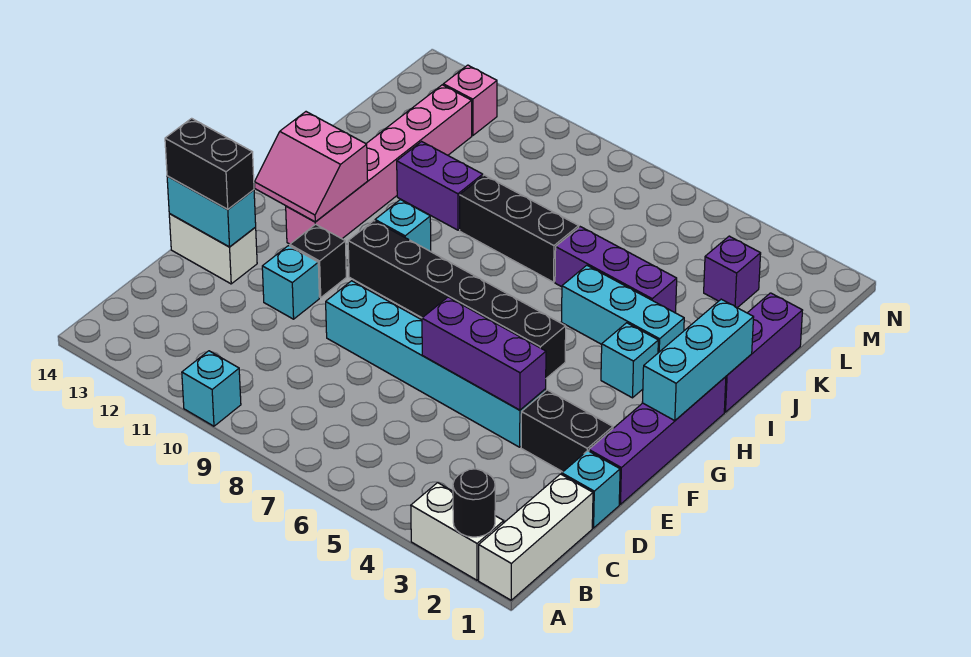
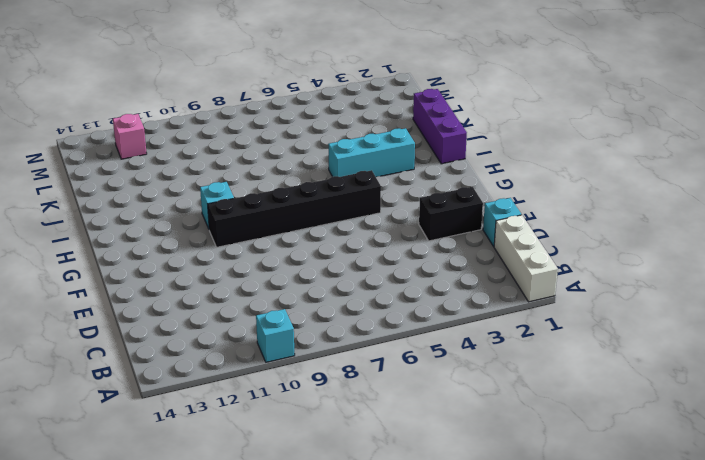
none -> white 1x2 brick [411,483,504,580]
none -> purple 1x4 brick [589,377,726,504]
none -> cyan 1x6 brick [326,281,546,447]

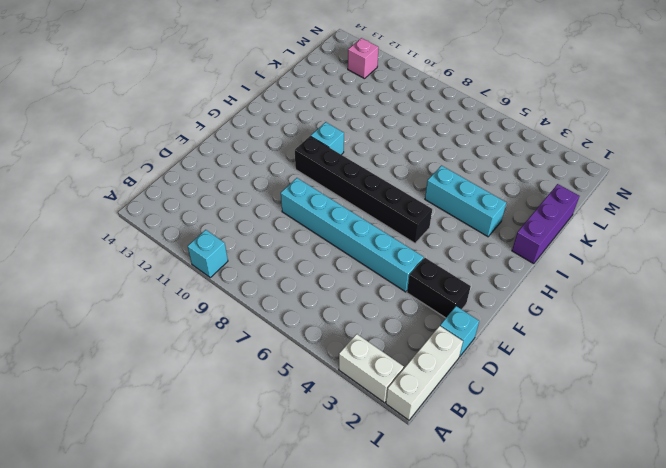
none -> purple 1x4 brick [589,377,726,504]
none -> cyan 1x1 brick [262,246,319,319]
none -> white 1x2 brick [169,214,257,284]

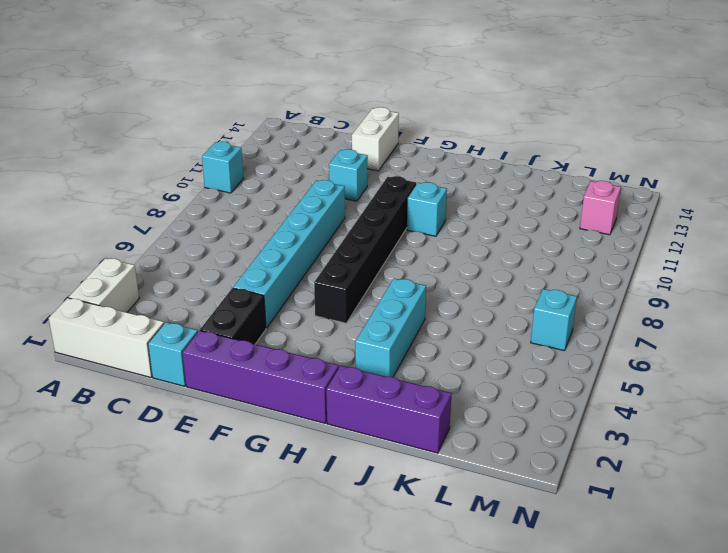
cyan 1x1 brick [531,289,577,351] -> cyan 1x1 brick moved to [601,323,658,398]
none -> black 1x1 brick [290,224,346,297]
none -> pink 1x6 brick [286,85,472,244]
none -> purple 1x3 brick [555,227,677,313]

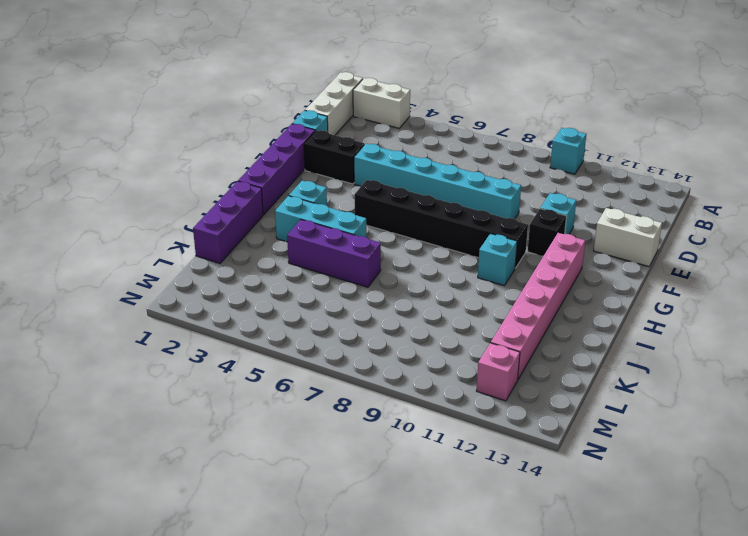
none -> black 1x3 brick [460,175,579,282]
none -> purple 1x2 brick [397,142,483,230]
none -> purple 1x1 brick [704,236,761,308]

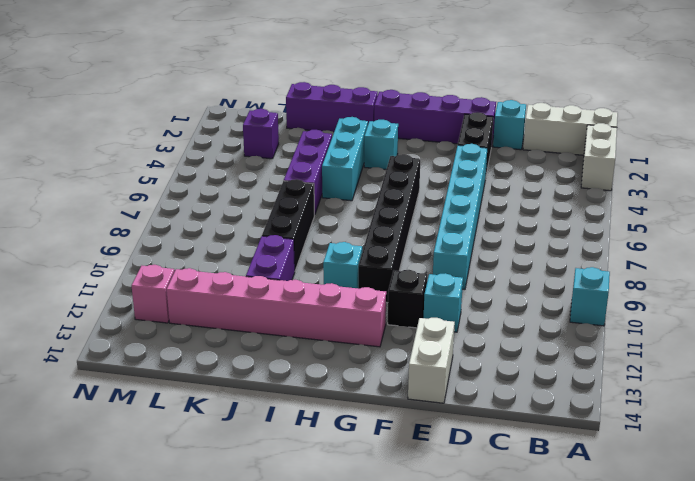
none -> black 1x1 round brick [453,469,495,537]
none -> purple 1x3 brick [422,297,546,410]
none -> cyan 1x2 brick [167,176,256,247]

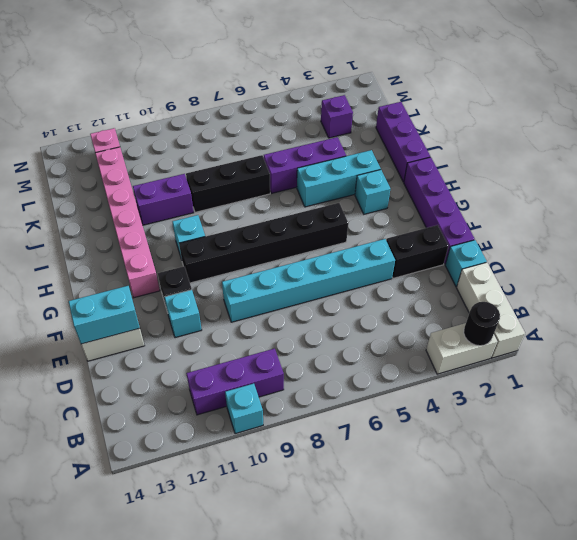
purple 1x3 brick [186,348,284,415] -> purple 1x3 brick moved to [422,297,546,410]
none -> cyan 1x3 brick [642,299,754,421]
none -> pink 2x2 slope [254,112,368,222]
none -> black 1x2 brick [165,118,254,209]

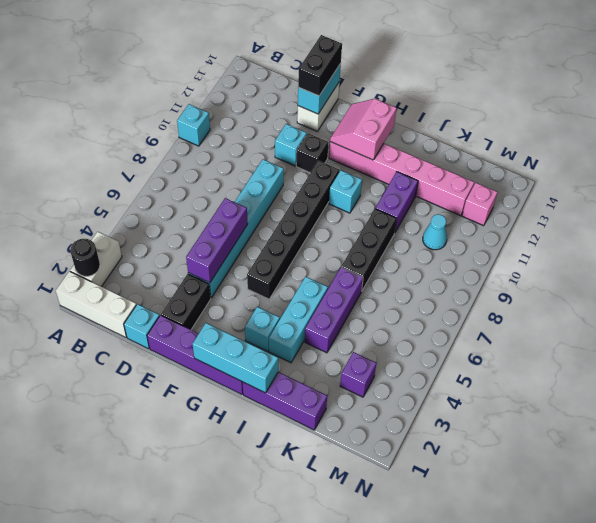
cyan 1x1 cone [423,214,447,250] -> none

